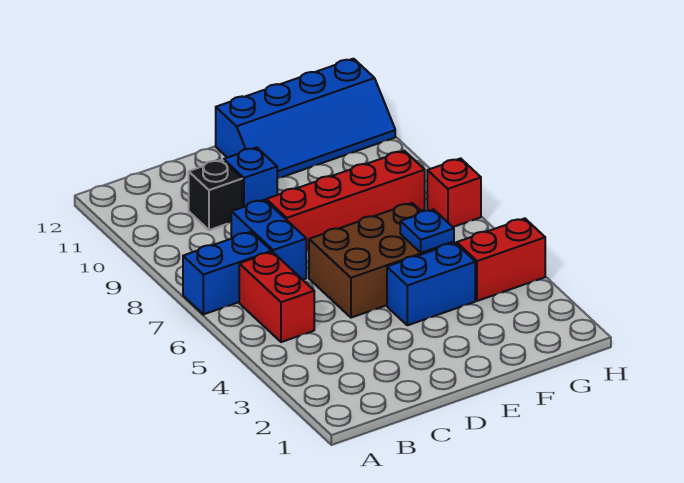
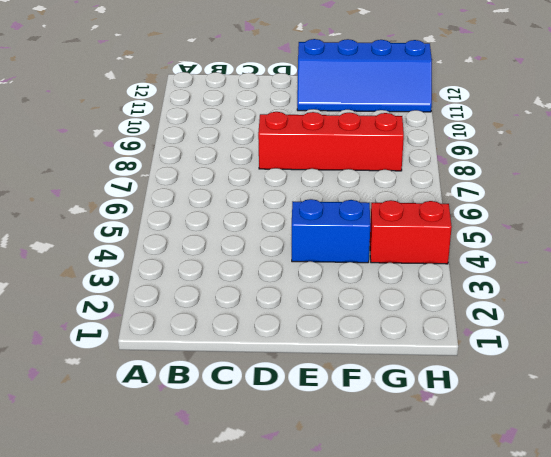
none -> blue 1x2 brick [183,232,272,314]
none -> red 1x2 brick [239,252,314,342]
none -> blue 1x2 brick [231,200,306,280]

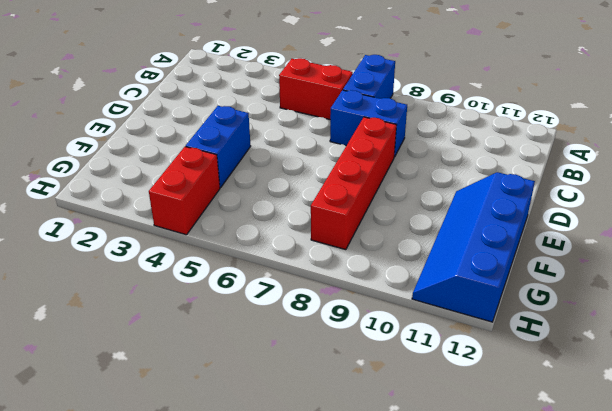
none -> black 1x1 brick [189,160,242,230]
none -> brown 2x3 brick [309,203,454,318]
none -> blue 1x1 brick [224,147,277,207]

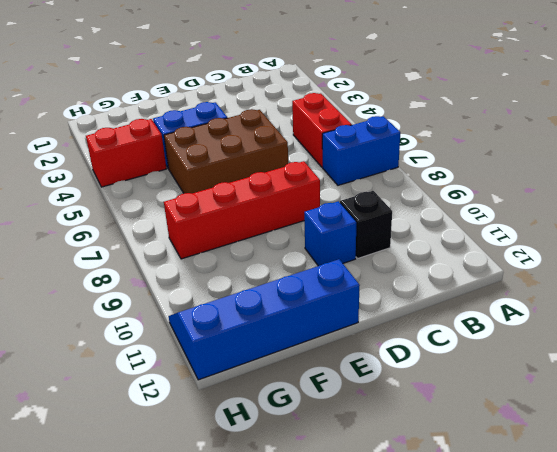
none -> blue 1x2 brick [231,200,306,280]
none -> red 1x1 brick [427,158,481,227]
none -> blue 1x1 plate [400,209,454,253]

